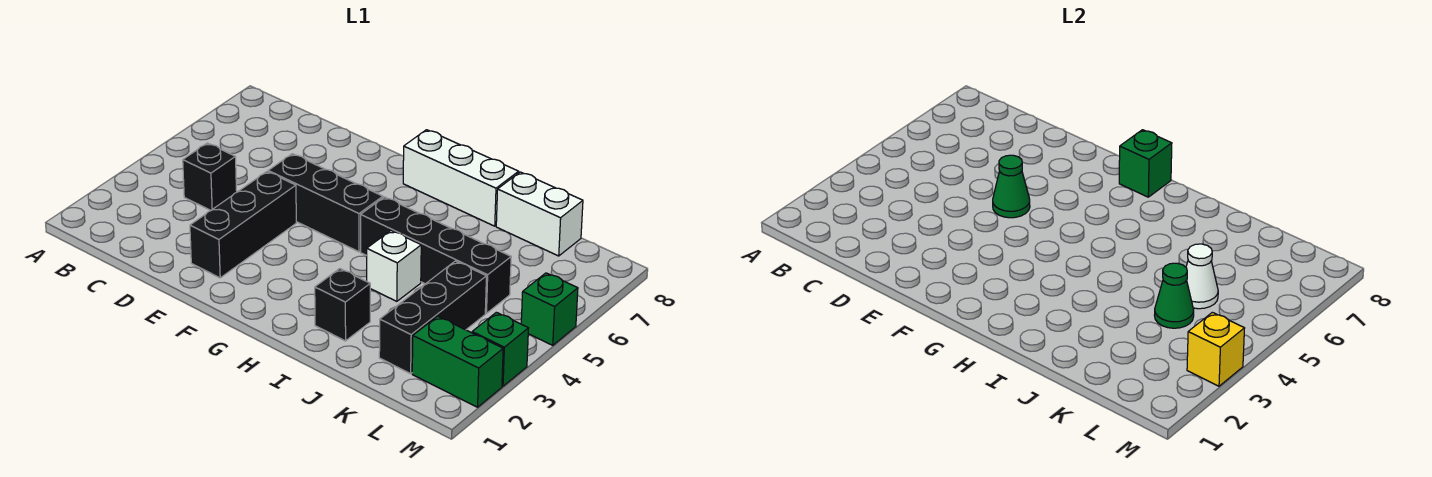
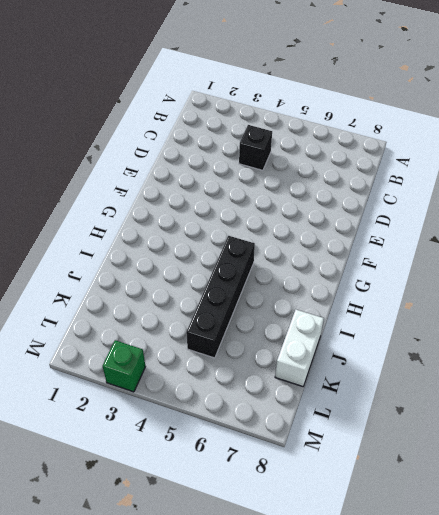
none -> black 1x3 brick [190,172,296,278]
none -> black 1x3 brick [268,154,383,252]
none -> white 1x3 brick [403,130,519,226]

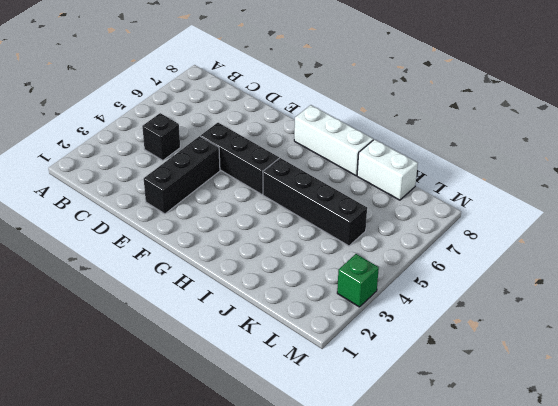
none -> black 1x1 brick [315,269,370,341]
none -> white 1x1 brick [367,231,421,301]
none -> black 1x3 brick [379,261,486,374]

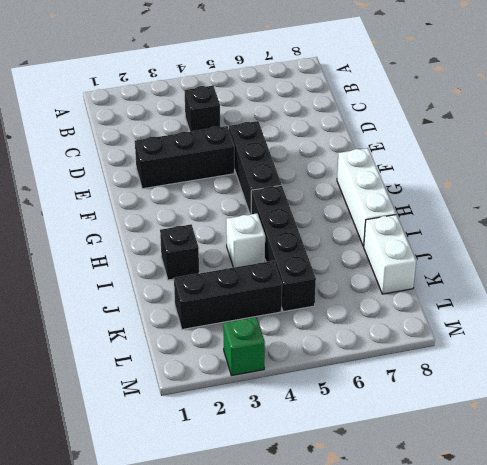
none -> green 1x2 brick [412,316,503,407]
none -> green 1x1 brick [521,273,578,345]
none -> green 1x1 cone [993,155,1030,218]

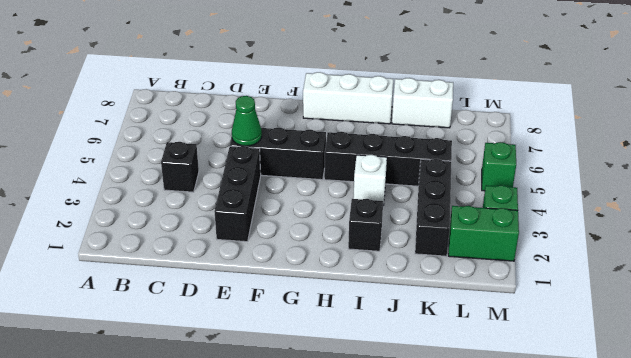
none -> green 1x1 brick [1119,130,1172,197]
none -> green 1x1 cone [1154,263,1194,328]
none -> white 1x1 cone [1186,244,1218,309]

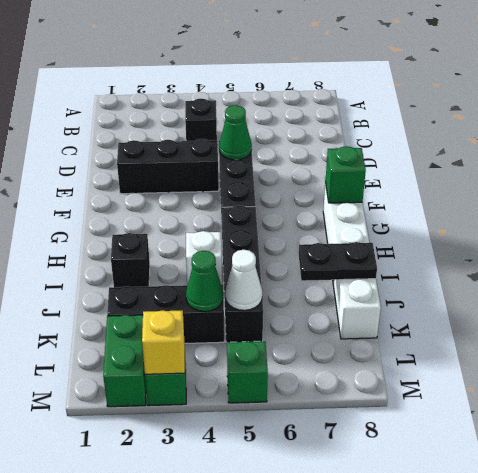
black 1x2 plate [299,242,377,281] -> none

